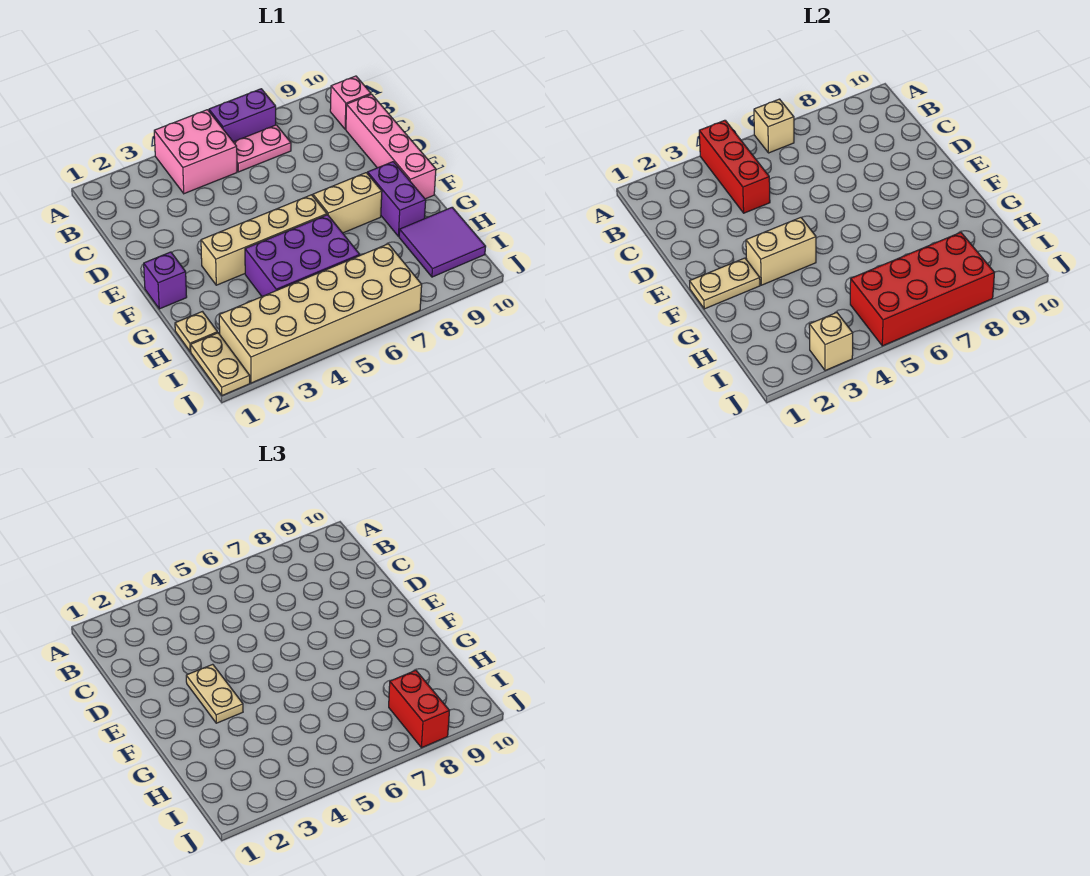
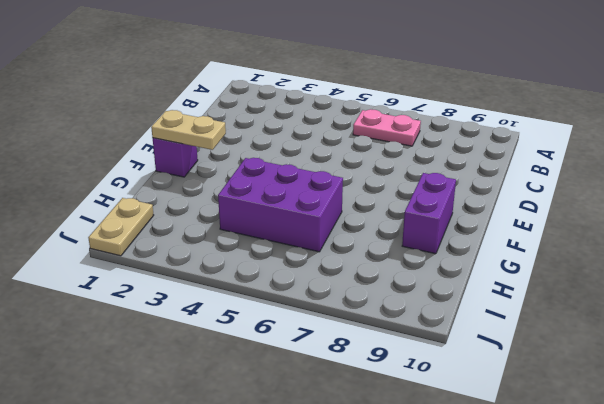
none -> pink 2x2 brick [154,110,237,194]
none -> purple 1x2 brick [209,89,276,142]
none -> pink 1x1 brick [330,76,371,129]

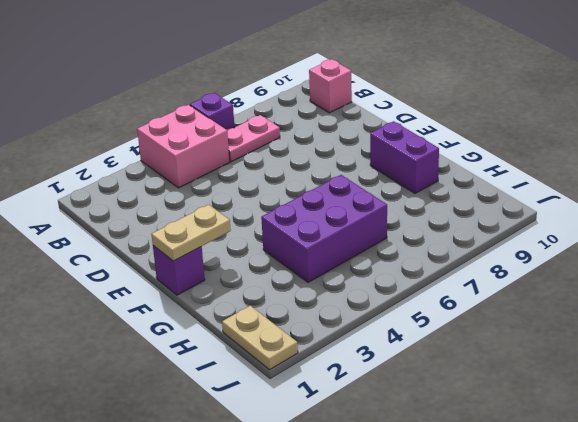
purple 1x1 brick [190,93,234,130] -> purple 1x2 brick [209,89,276,142]
none -> pink 1x4 brick [346,94,436,199]
none -> tan 1x4 brick [201,195,327,285]
none -> tan 1x2 brick [313,173,382,233]

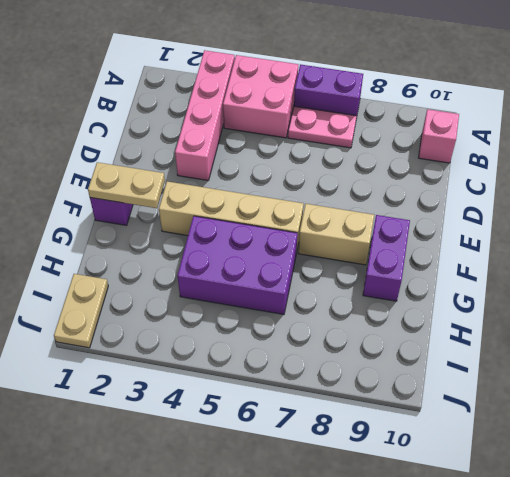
pink 1x4 brick [175,50,235,180] -> pink 1x4 brick moved to [346,94,436,199]
none -> tan 1x1 plate [175,312,217,352]
none -> purple 2x2 tile [399,207,486,277]
none -> tan 2x6 brick [219,244,422,383]

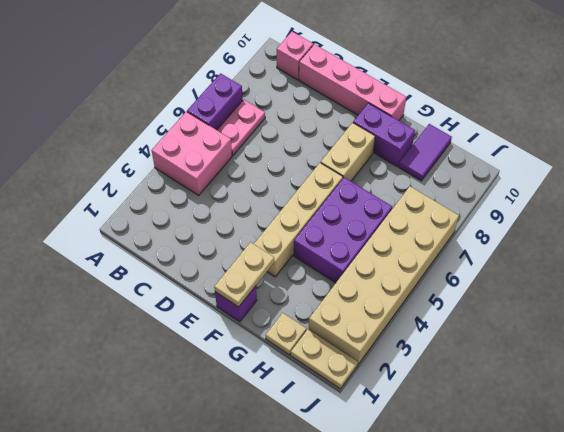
purple 1x2 tile [399,124,452,181] -> purple 2x2 tile [399,207,486,277]
none -> red 1x3 brick [699,120,770,213]
none -> tan 1x1 brick [754,99,794,153]
none -> tan 1x2 brick [746,218,816,285]

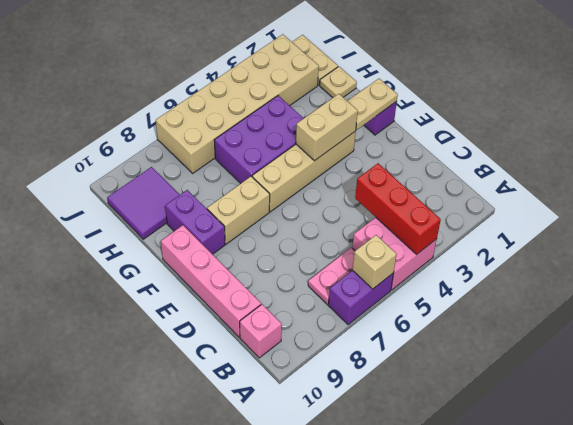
none -> red 2x4 brick [850,232,994,346]
none -> tan 1x1 brick [809,313,853,371]
none -> tan 1x2 plate [186,664,243,723]

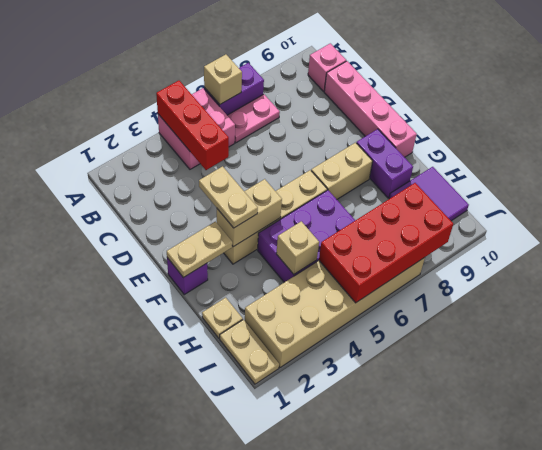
tan 1x1 brick [276,221,319,274] -> tan 1x1 brick moved to [809,313,853,371]
none -> red 1x2 brick [389,670,449,748]

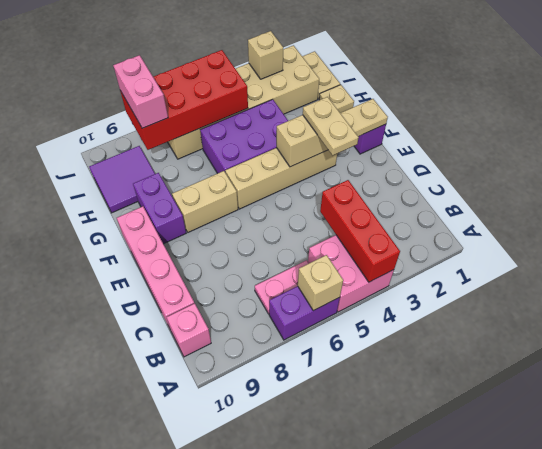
pink 1x2 brick [113,55,168,128] -> red 1x2 brick [389,670,449,748]

